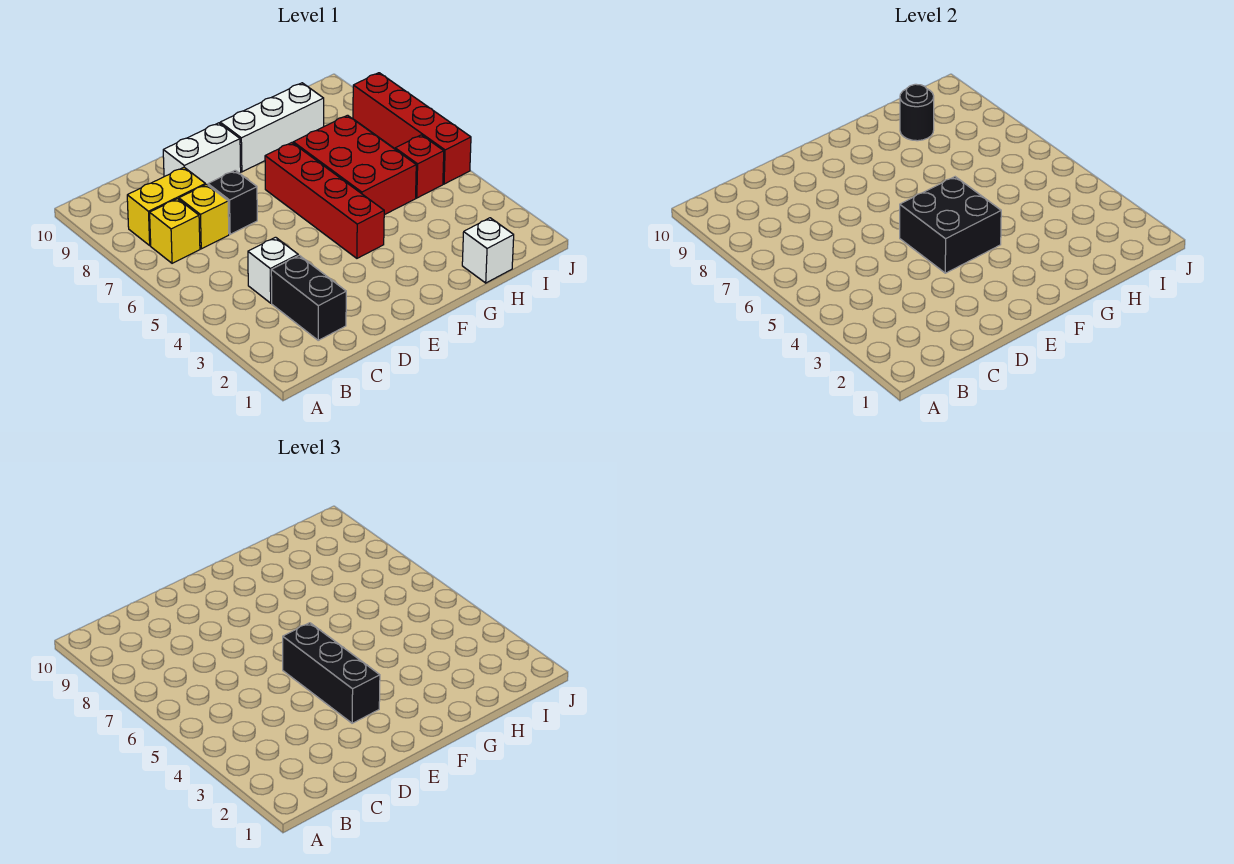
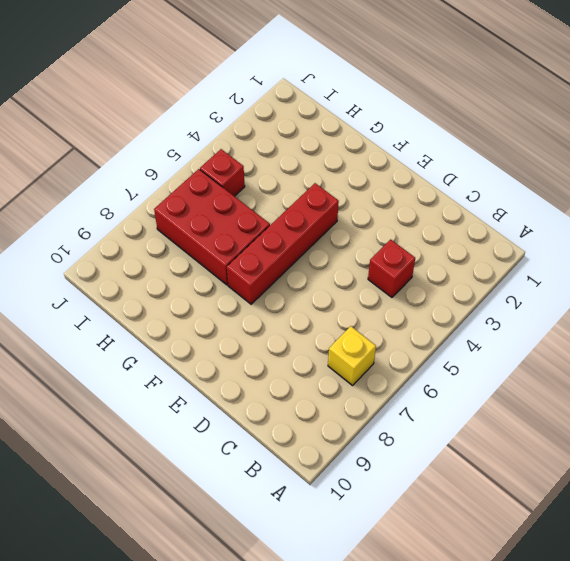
red 1x1 brick [368,239,415,297] -> white 1x1 brick [248,237,298,303]
red 2x3 brick [154,169,270,285] -> red 2x3 brick turned to [293,115,416,215]
none -> yellow 1x2 brick [127,167,205,245]
none -> black 1x2 brick [271,255,346,340]
none -> yellow 1x1 brick [179,185,229,249]

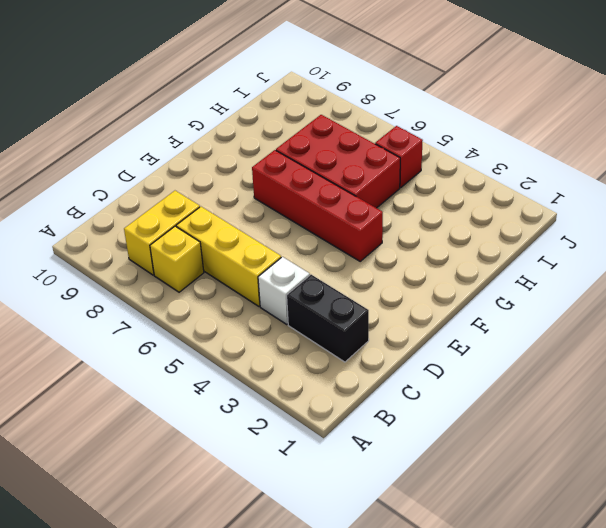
yellow 1x3 brick [176,207,281,306] -> yellow 1x1 brick [179,185,229,249]
none -> black 1x1 brick [208,170,257,234]
none -> white 1x2 brick [163,123,241,185]
none -> white 1x3 brick [220,83,324,172]

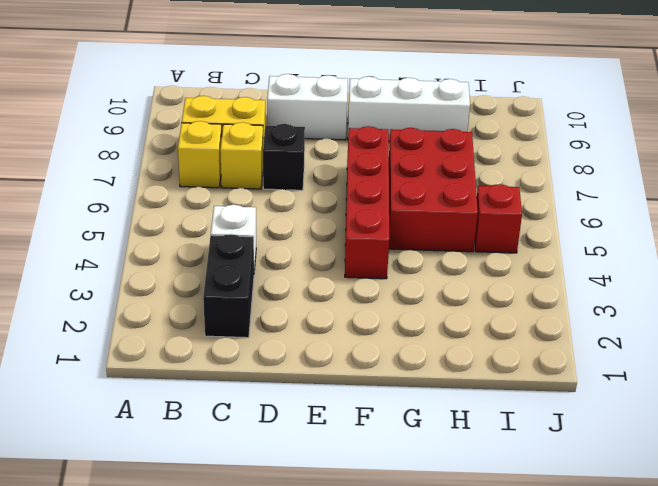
none -> white 1x1 brick [462,218,514,283]
none -> red 1x4 brick [353,73,471,184]
none -> black 2x2 brick [900,177,1001,273]

